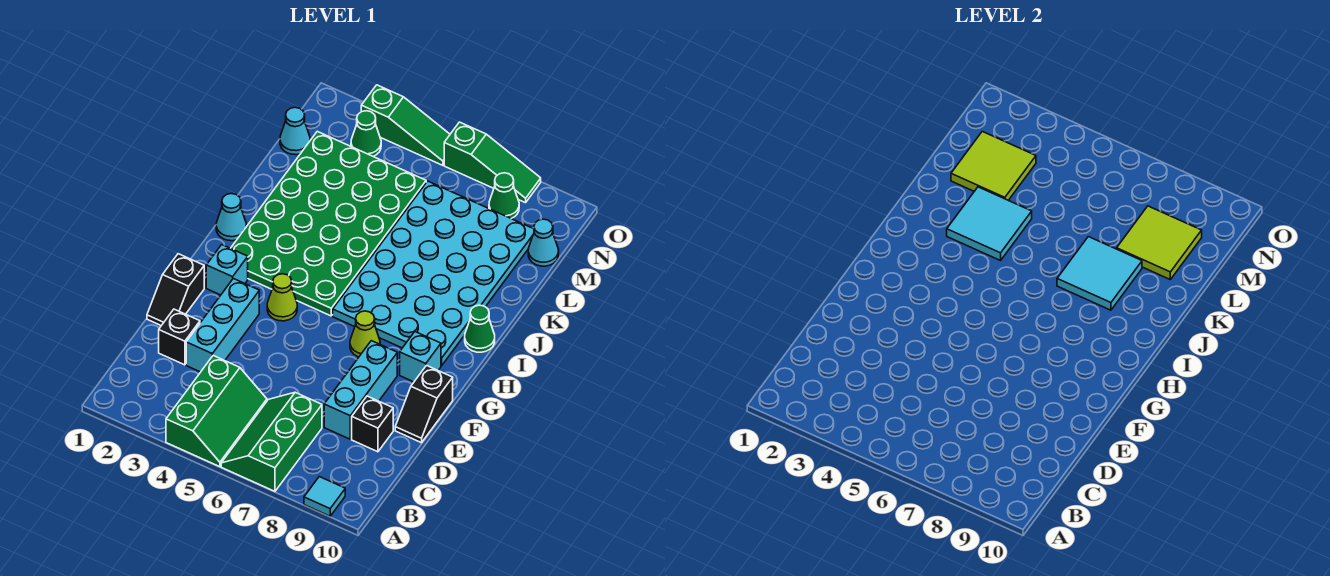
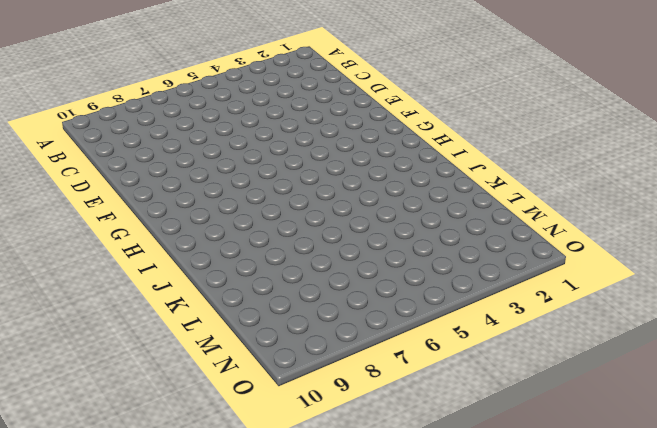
none -> green 2x3 slope [166,356,267,467]
none -> green 2x3 slope [221,392,322,491]
none -> cyan 1x1 tile [304,477,345,516]

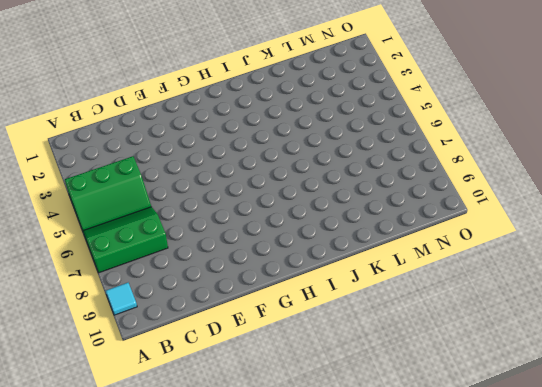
none -> black 1x1 brick [159,309,200,365]
none -> cyan 1x3 brick [186,279,259,372]
none -> cyan 1x3 brick [324,341,397,439]

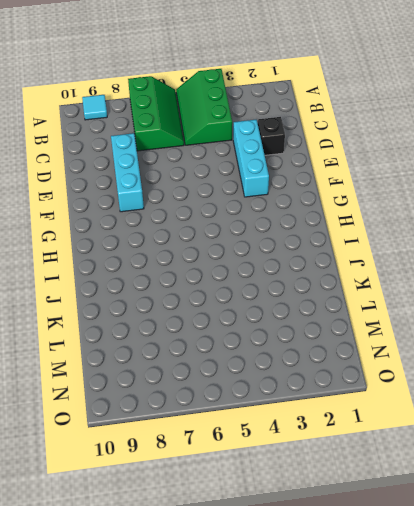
none -> black 1x1 brick [352,396,393,452]
none -> black 1x2 slope [147,254,204,326]
none -> black 1x2 slope [395,366,453,443]

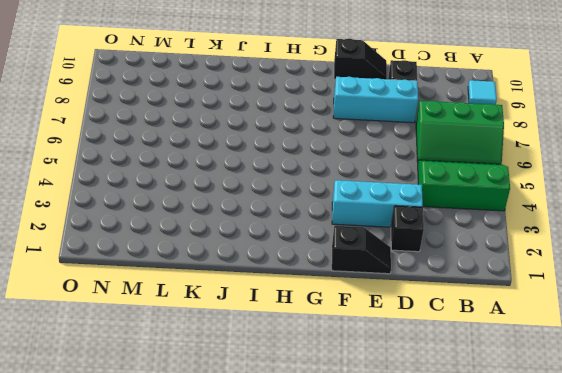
none -> cyan 1x1 brick [206,245,248,295]
none -> lime 1x1 cone [267,274,297,321]
none -> lime 1x1 cone [350,311,380,357]

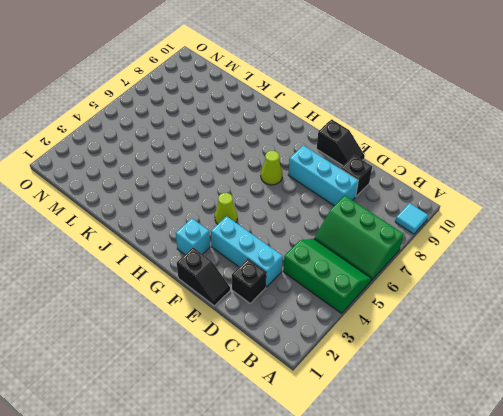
none -> cyan 1x1 brick [400,332,441,382]
none -> green 4x6 plate [231,131,426,316]
none -> cyan 4x6 plate [333,181,534,366]

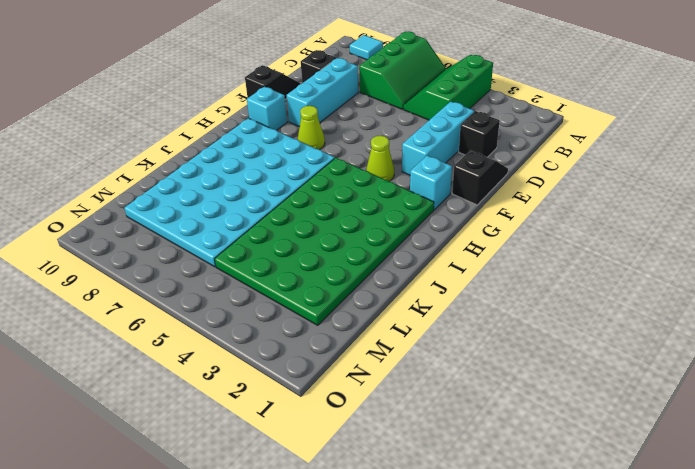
none -> cyan 1x1 cone [216,194,246,241]
none -> green 1x1 cone [465,305,495,352]
none -> cyan 1x1 cone [280,107,310,155]

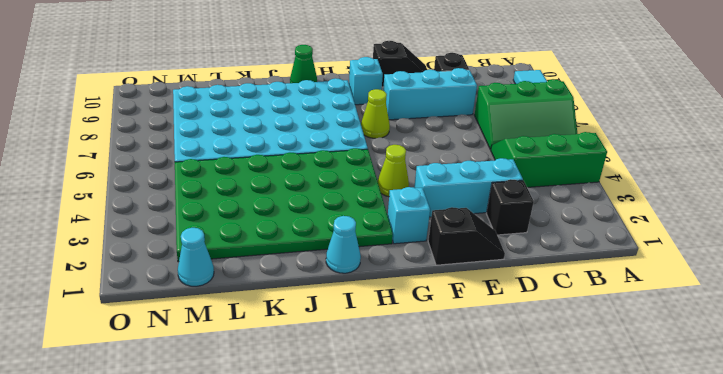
none -> cyan 1x1 cone [528,219,559,266]
none -> green 1x1 cone [351,111,381,157]
none -> green 1x1 cone [489,173,519,219]

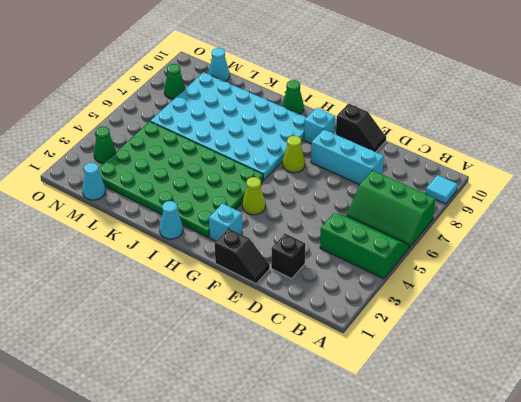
none -> cyan 1x3 brick [186,279,259,372]
none -> black 1x1 brick [352,396,393,452]
none -> green 1x3 slope [361,85,450,165]

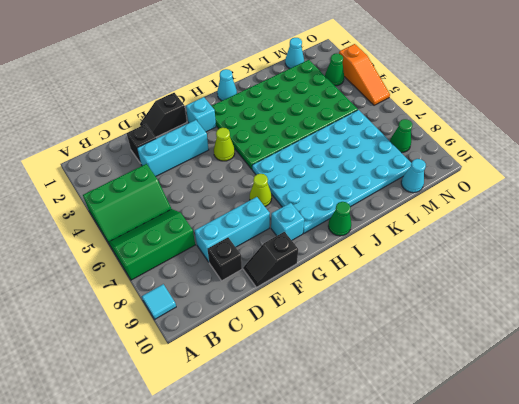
orange 1x3 slope [339,44,390,105] -> green 1x3 slope [361,85,450,165]
none -> green 1x3 slope [444,122,541,203]
none -> cyan 2x2 tile [947,187,1032,261]
none -> cyan 2x2 tile [1057,237,1142,310]

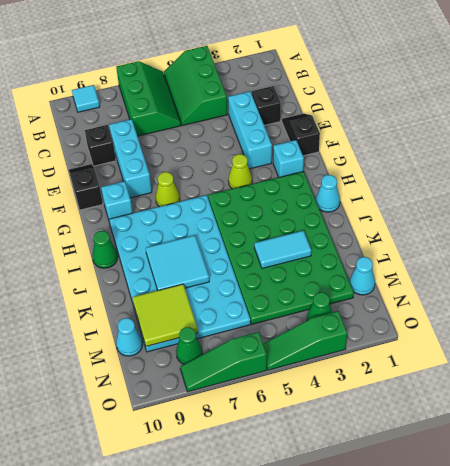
cyan 1x2 tile [254,231,311,268] -> cyan 2x2 tile [947,187,1032,261]
none -> lime 2x2 tile [951,131,1036,200]

